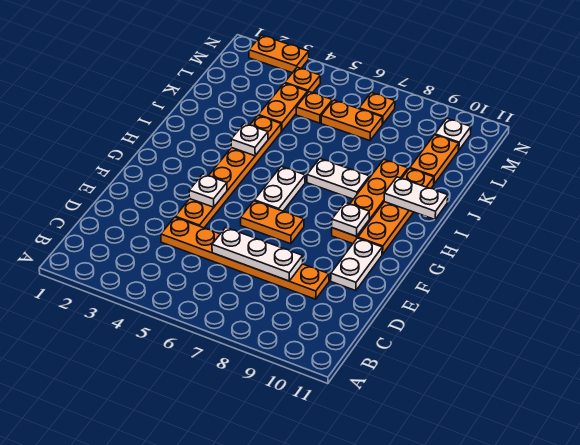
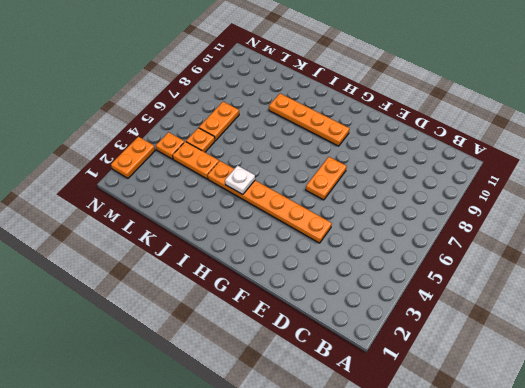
none -> orange 1x6 plate [161,217,329,299]
none -> white 1x2 plate [331,238,382,291]
none -> white 1x2 plate [254,167,305,211]

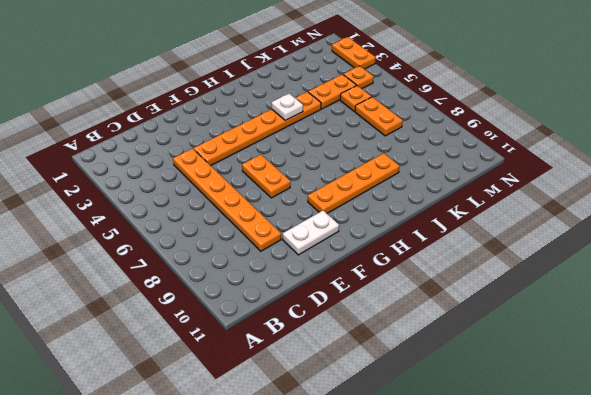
none -> white 1x2 plate [254,167,305,211]
none -> orange 1x4 plate [358,168,434,254]
none -> white 1x2 plate [307,159,369,199]

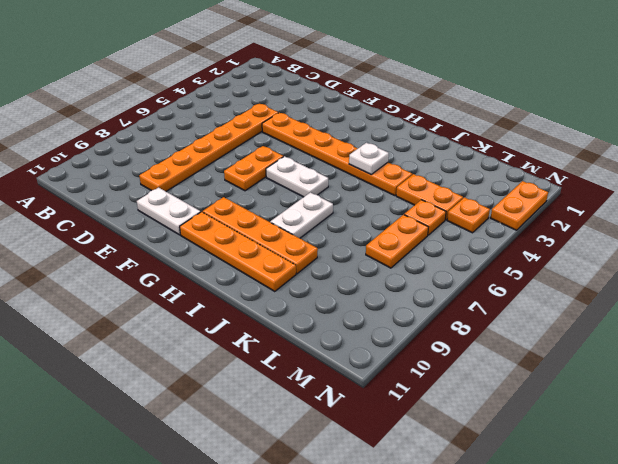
none -> orange 1x2 plate [410,135,459,184]
none -> orange 1x1 plate [359,93,395,124]
none -> white 1x1 plate [435,119,471,150]

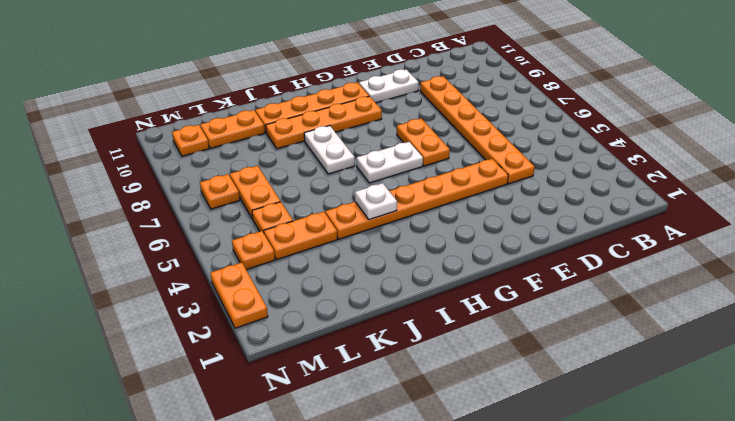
orange 1x1 plate [172,125,209,156] -> white 1x1 plate [435,119,471,150]
none -> white 1x3 plate [212,228,303,281]
none -> white 1x1 plate [189,174,227,207]
none -> white 1x1 plate [332,203,369,236]

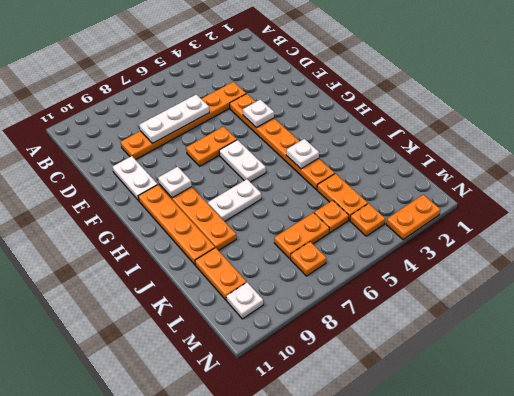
none -> white 1x2 plate [384,177,448,220]

